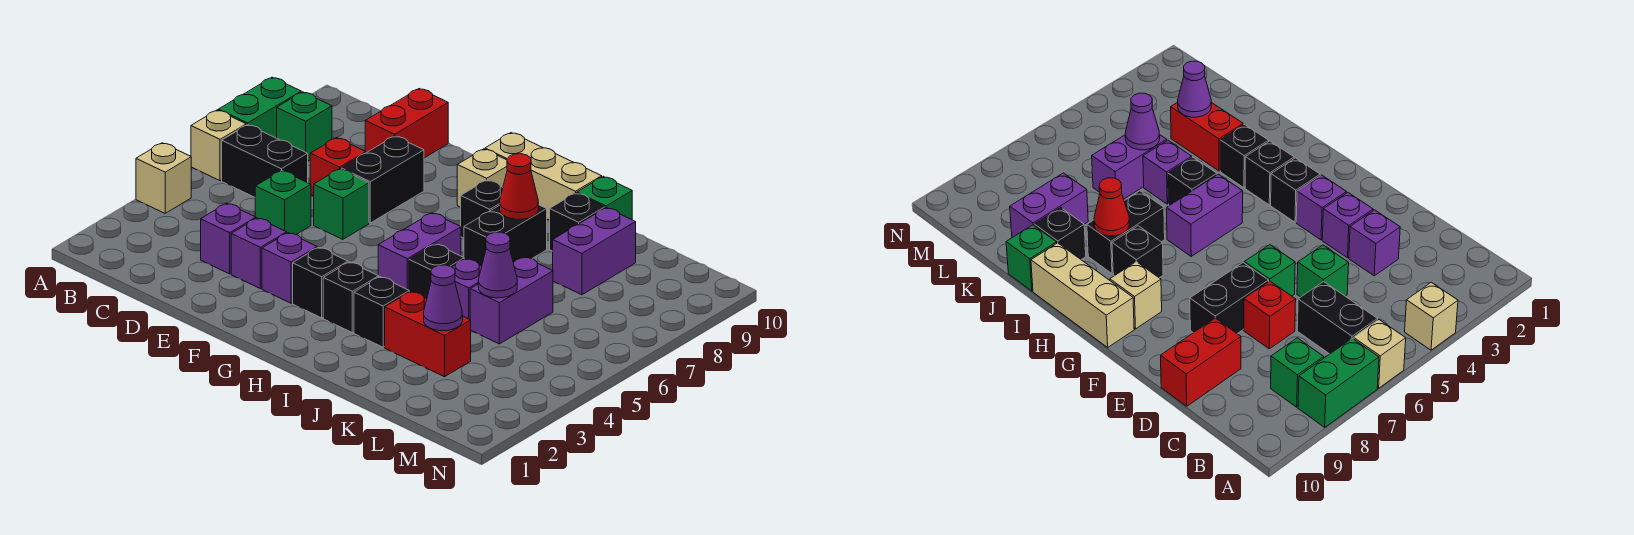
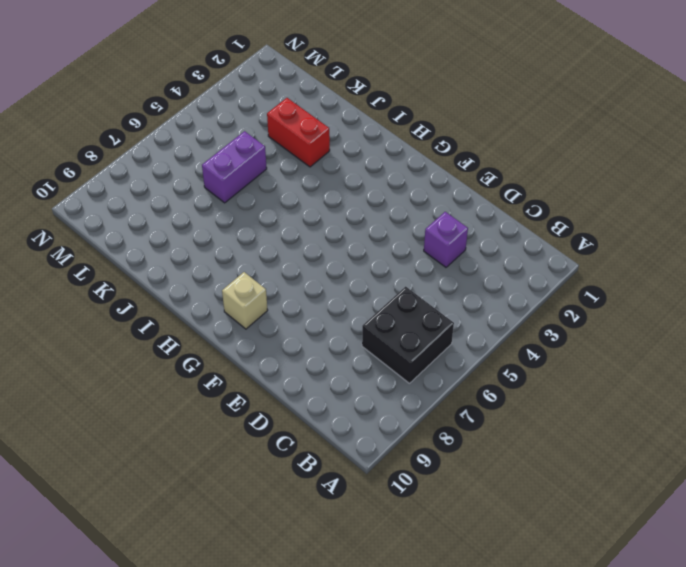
black 2x2 brick [362,286,454,383] -> black 1x2 brick [222,125,308,197]
none -> tan 1x1 brick [136,143,191,213]
none -> tan 1x1 brick [191,110,246,181]
none -> green 1x2 brick [218,77,301,138]
none -> green 1x1 brick [277,92,332,161]

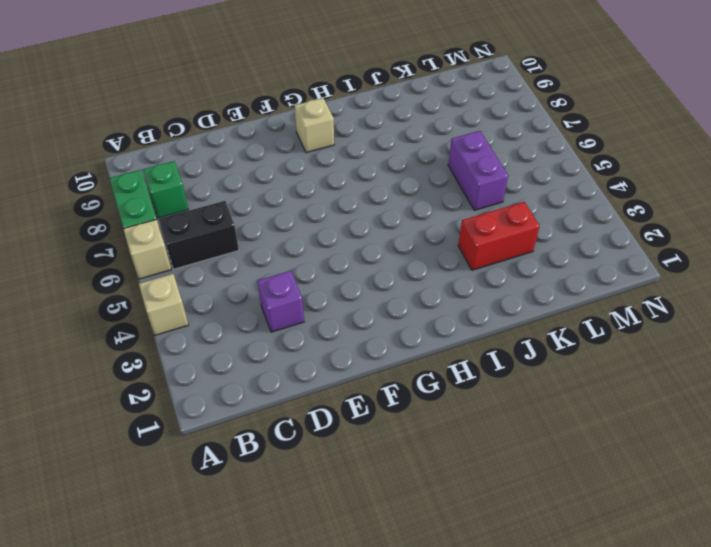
none -> green 1x1 brick [255,170,311,234]
none -> red 1x1 brick [310,138,366,196]
none -> red 1x2 brick [365,89,448,158]
none -> purple 1x1 brick [231,218,287,289]

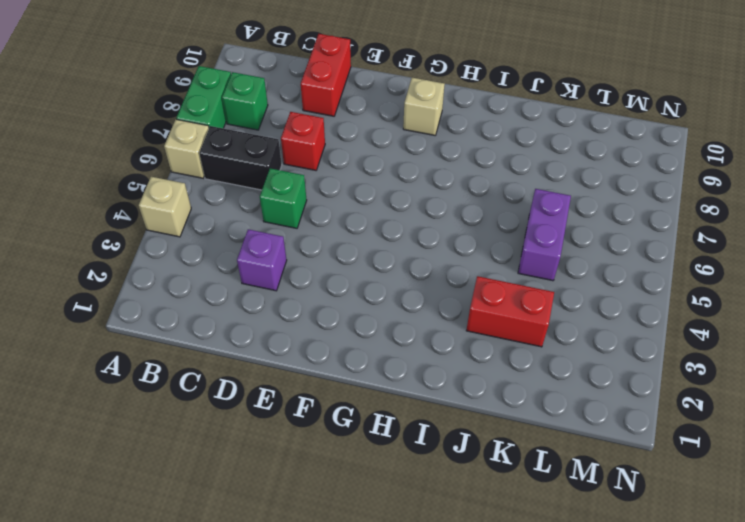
none -> purple 1x1 brick [231,218,287,289]
none -> green 1x1 brick [314,169,369,239]
none -> black 1x2 brick [341,136,424,223]
none -> purple 1x1 brick [262,233,317,303]

